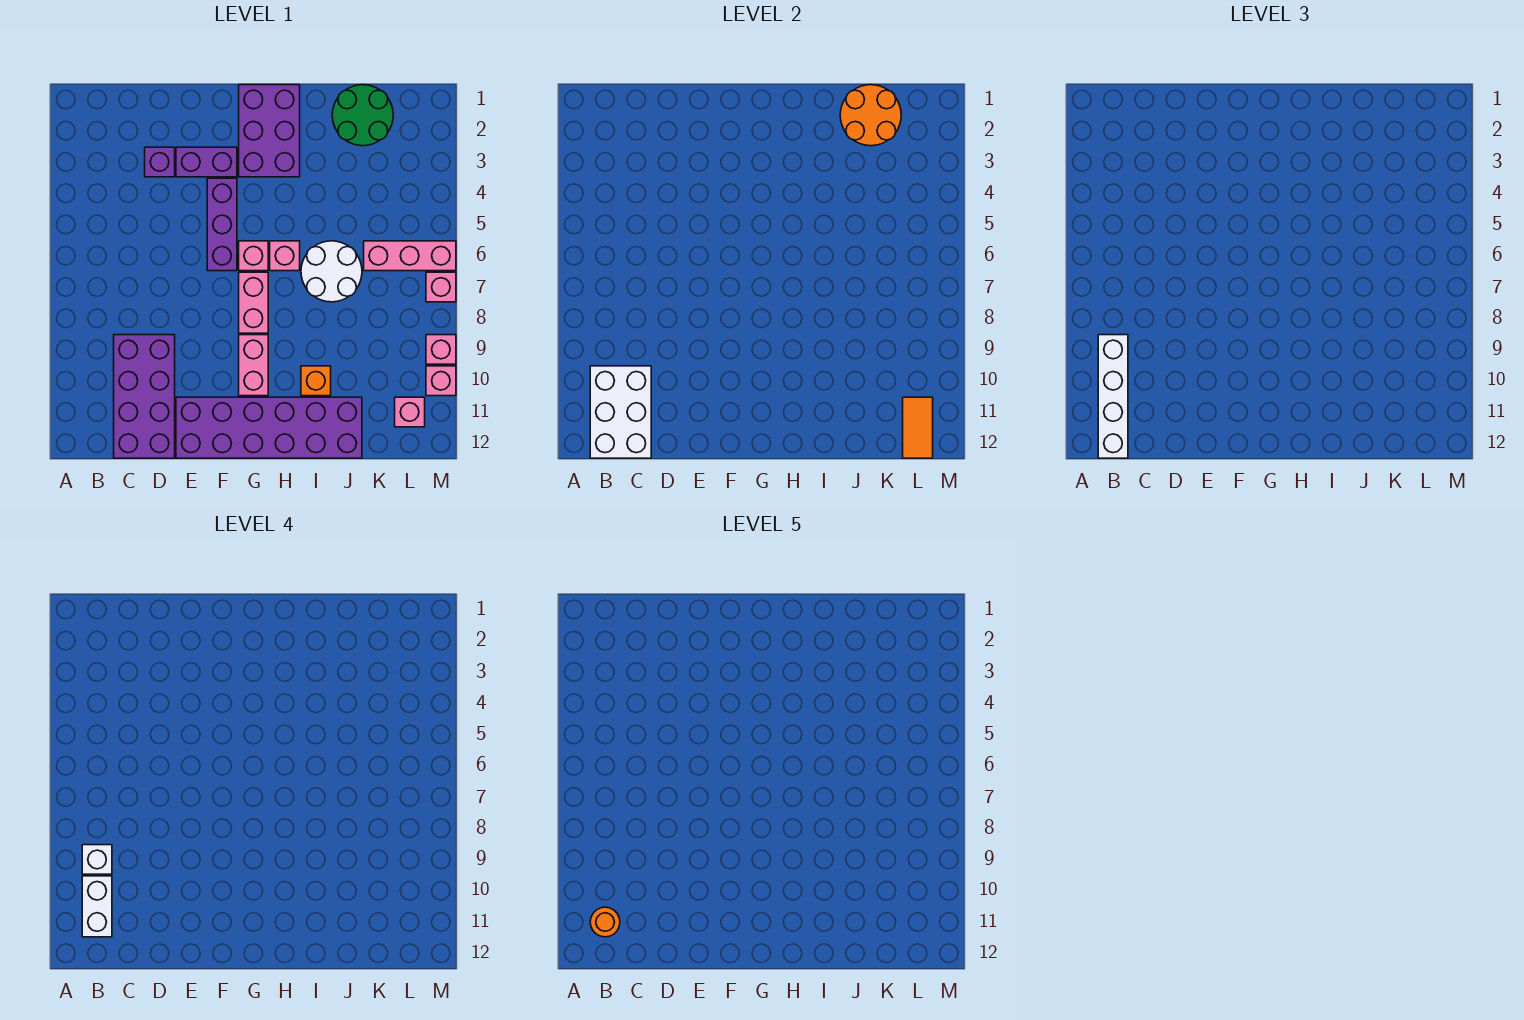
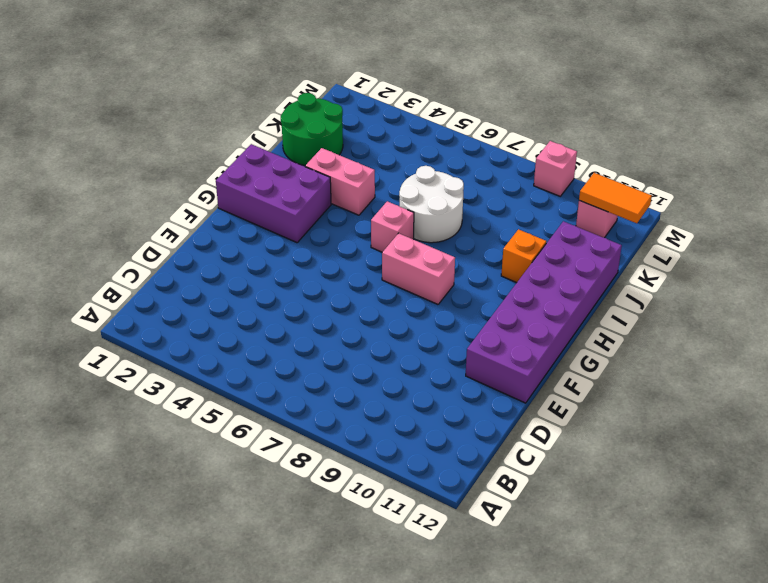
pink 1x2 brick [305,148,375,215] -> pink 1x2 brick moved to [239,335,268,396]
none -> purple 2x4 brick [114,335,175,458]
none -> purple 1x1 brick [145,147,175,177]
none -> purple 1x2 brick [176,147,237,177]

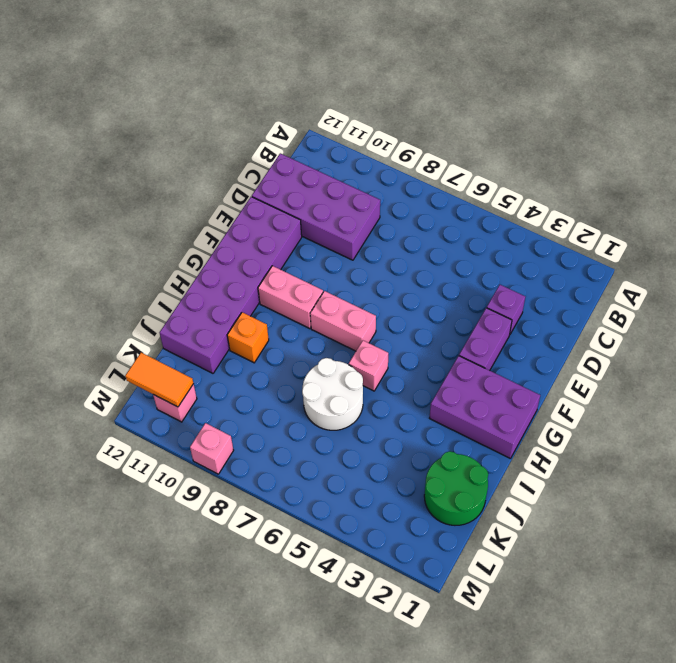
none -> purple 1x3 brick [207,178,237,271]
none -> pink 1x1 brick [239,241,268,271]
none -> pink 1x3 brick [364,241,456,271]

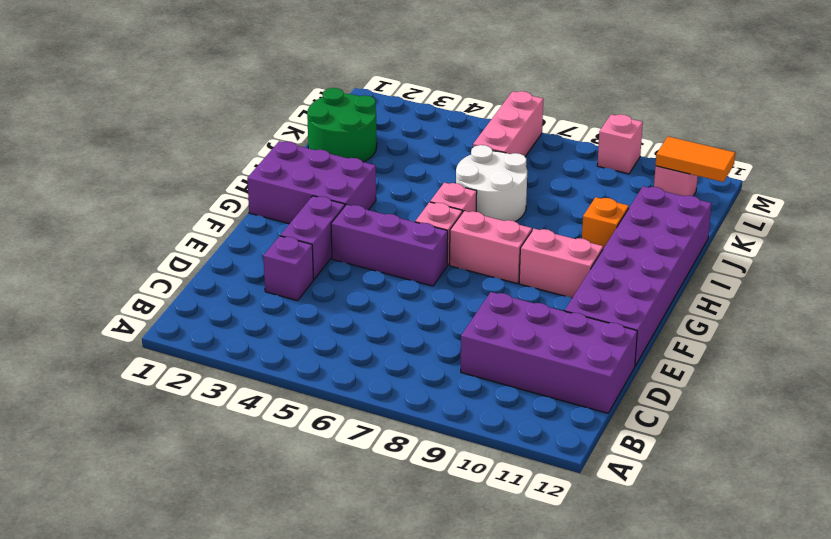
none -> pink 1x1 brick [426,272,456,302]
none -> pink 1x1 brick [426,366,456,396]
none -> white 2x3 brick [590,366,651,458]

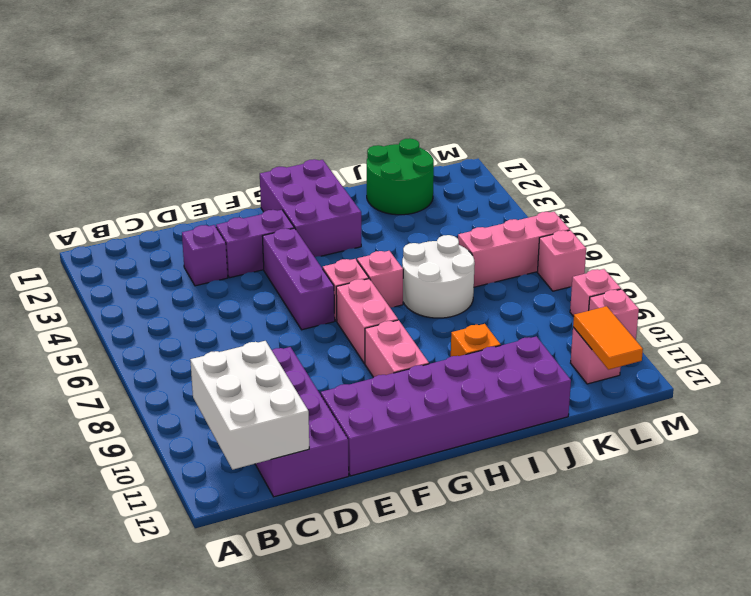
none -> orange 2x2 round brick [840,85,901,146]
none -> white 1x4 brick [1098,335,1128,458]
none -> white 1x1 brick [82,845,112,874]

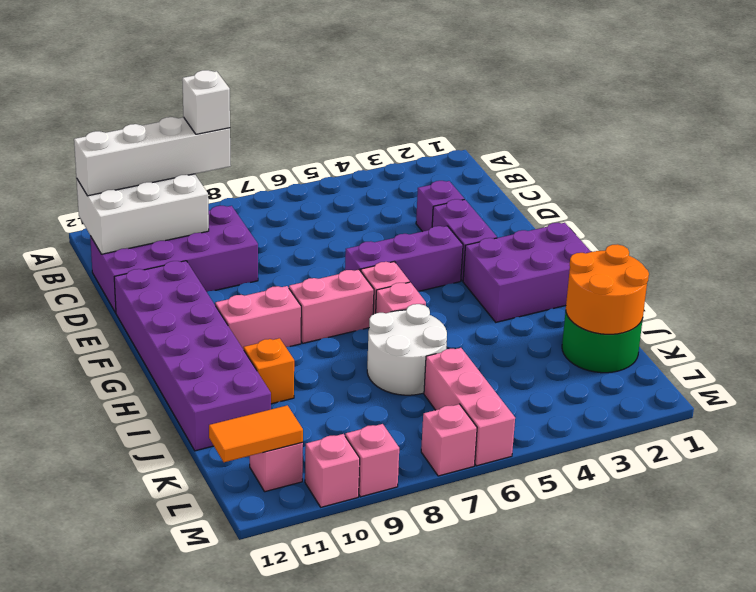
none -> white 1x2 brick [82,876,112,937]
none -> orange 1x1 round brick [590,907,620,937]

